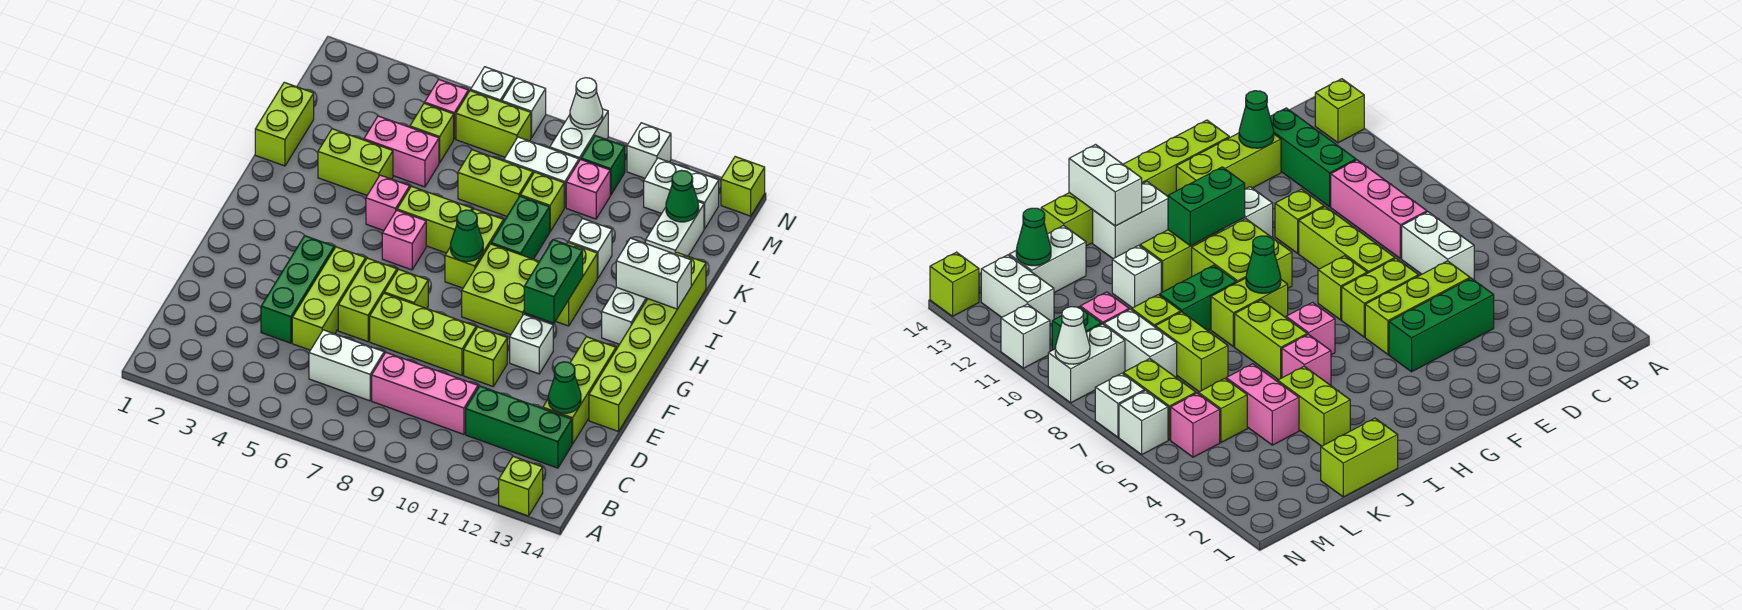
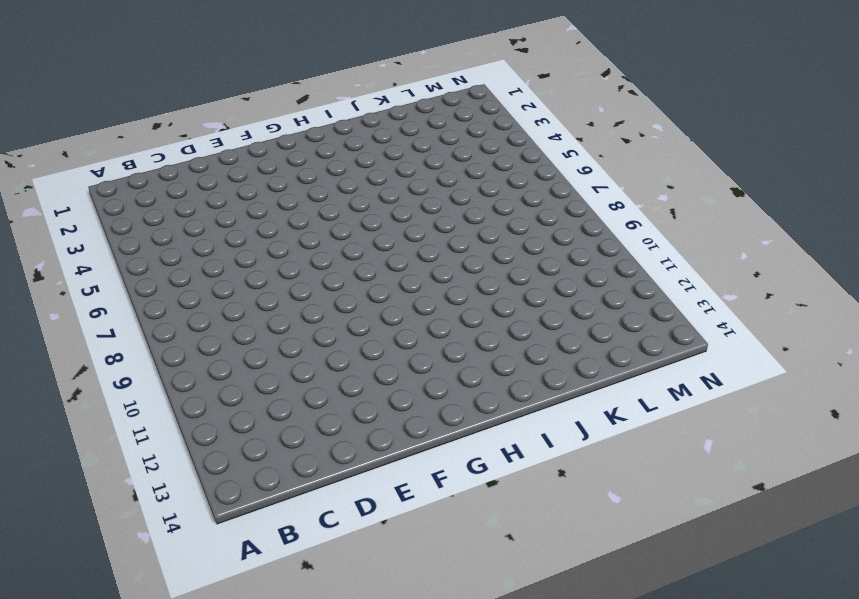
none -> lime 1x1 brick [499,456,543,516]
none -> white 1x2 brick [309,330,384,401]
none -> pink 1x3 brick [372,353,478,434]
none -> green 1x3 brick [466,386,572,468]

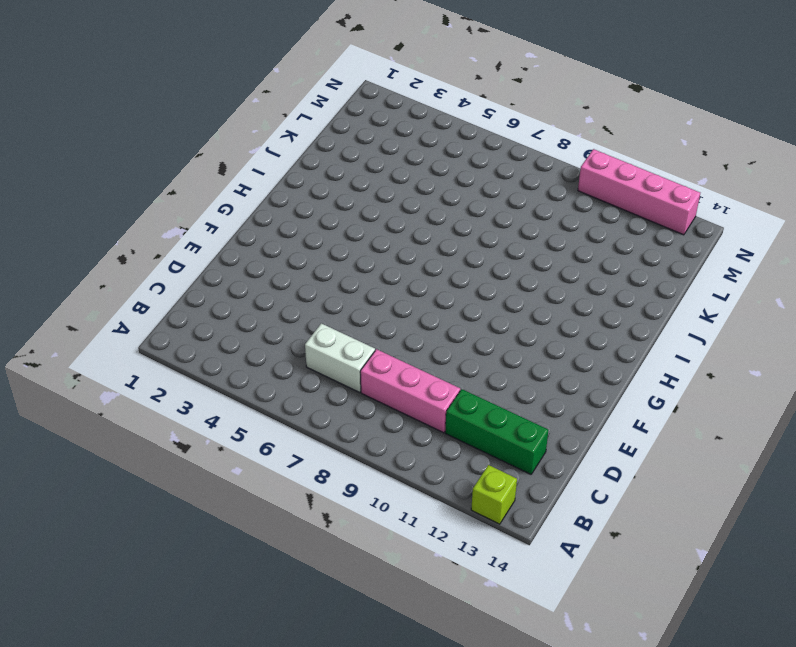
pink 1x4 brick [578,149,700,235] -> white 1x1 brick [627,123,671,178]
none -> green 1x3 brick [261,236,334,343]
none -> lime 1x3 brick [292,247,366,350]
none -> lime 1x3 brick [543,337,616,444]
none -> lime 1x2 brick [338,258,397,342]

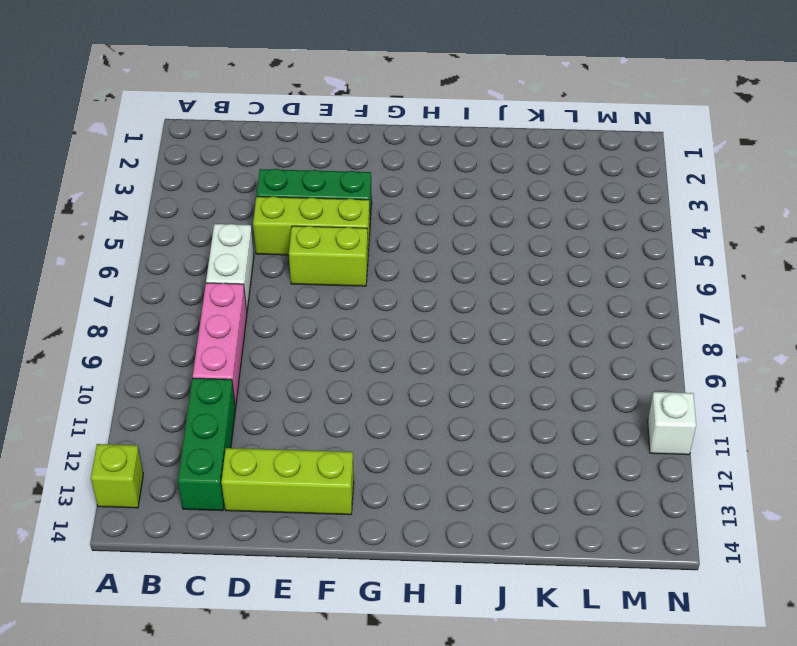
none -> lime 1x3 brick [370,293,476,375]
none -> lime 1x1 brick [464,327,507,386]
none -> lime 1x6 brick [589,252,706,432]
none -> lime 1x1 brick [384,269,428,309]

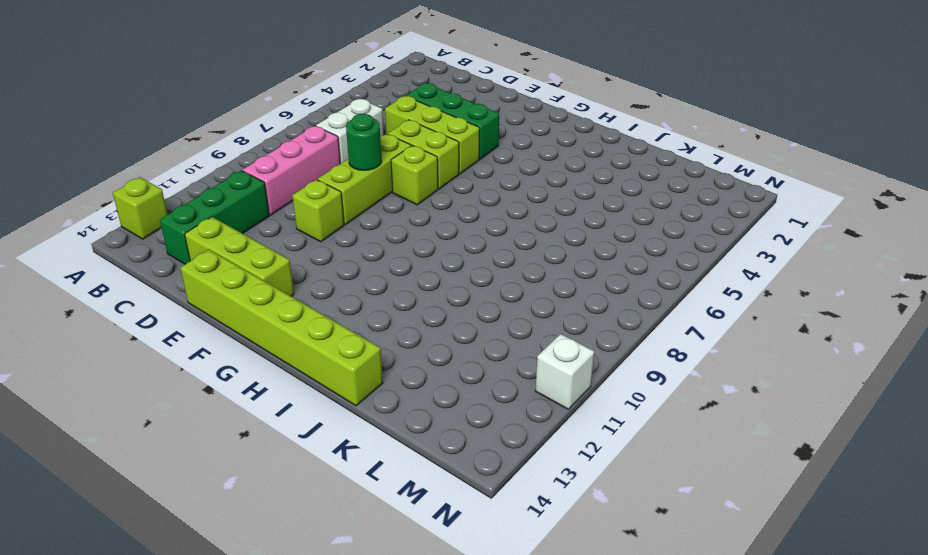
green 1x1 round brick [346,114,382,170] -> none
none -> white 1x1 brick [510,314,553,374]
none -> lime 2x2 brick [462,244,539,335]
none -> pink 1x1 brick [382,210,426,270]
none -> lime 1x2 brick [445,209,504,288]

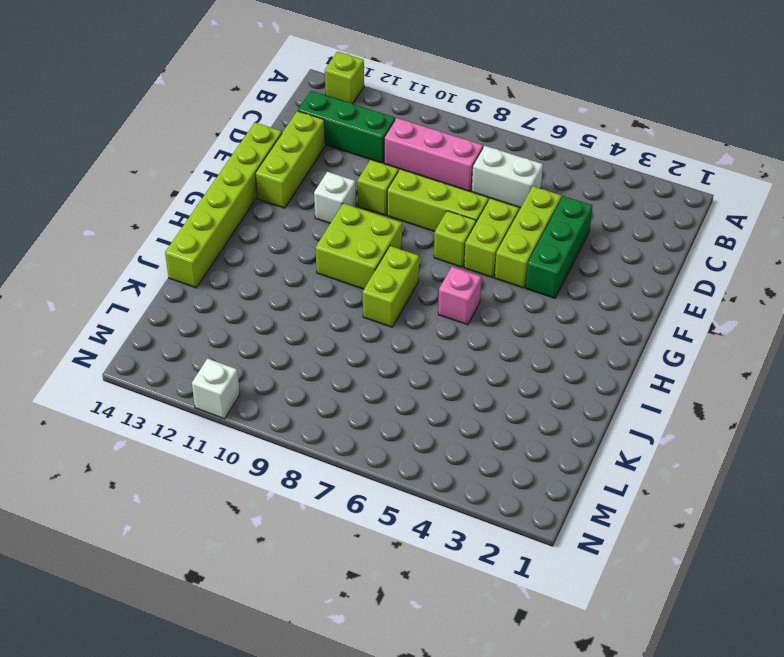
none -> lime 1x2 brick [556,243,597,326]
none -> white 1x2 brick [602,287,647,344]
none -> pink 1x1 brick [366,175,410,231]
none -> lime 1x2 brick [397,186,472,253]

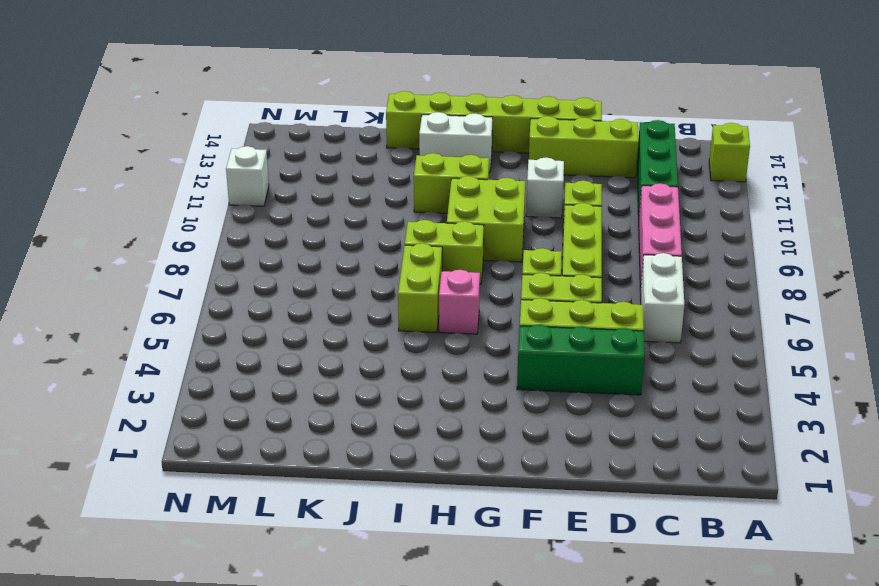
none -> pink 1x1 brick [366,175,410,231]
none -> green 1x2 brick [491,196,550,259]
none -> lime 1x2 brick [255,82,314,166]
none -> lime 1x2 brick [318,129,393,195]

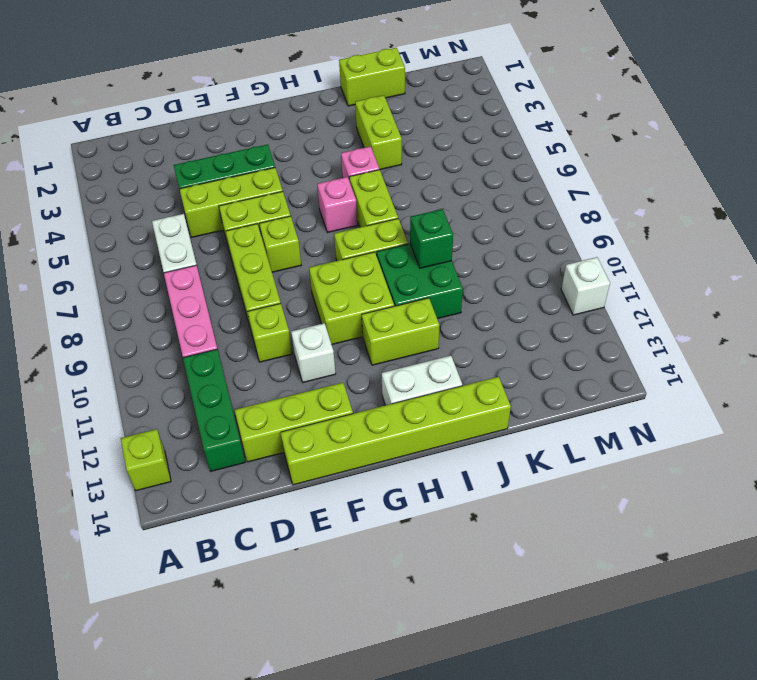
green 2x2 brick [377,244,463,319] -> green 1x2 brick [491,196,550,259]
green 1x1 brick [410,209,453,268] -> green 1x1 brick moved to [581,136,625,195]
none -> white 1x1 brick [568,218,612,278]
none -> pink 1x2 brick [364,116,439,187]
none -> lime 1x2 brick [458,150,533,216]
none -> lime 1x1 brick [520,172,564,231]

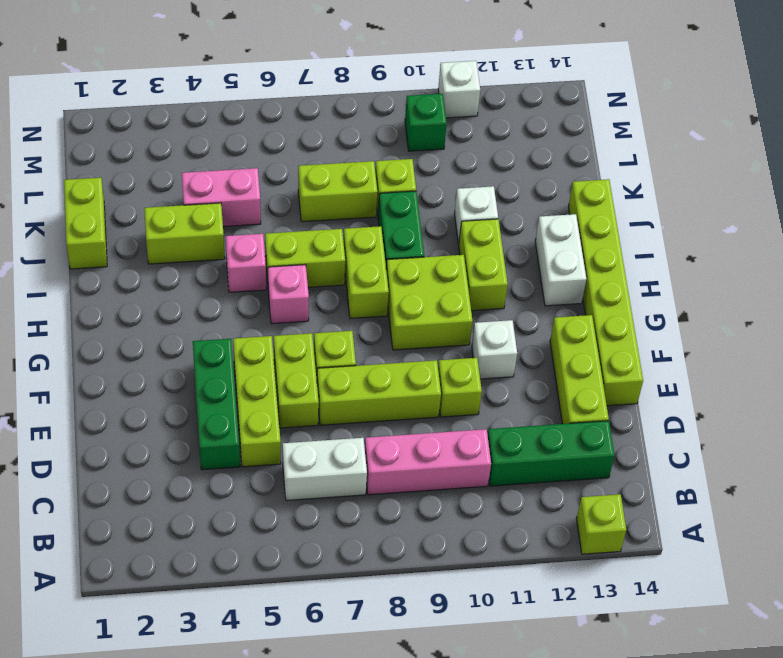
none -> white 1x2 brick [646,202,704,256]
none -> lime 1x1 brick [410,103,454,163]
none -> white 1x2 brick [504,137,579,208]
none -> pink 1x1 brick [566,160,610,219]

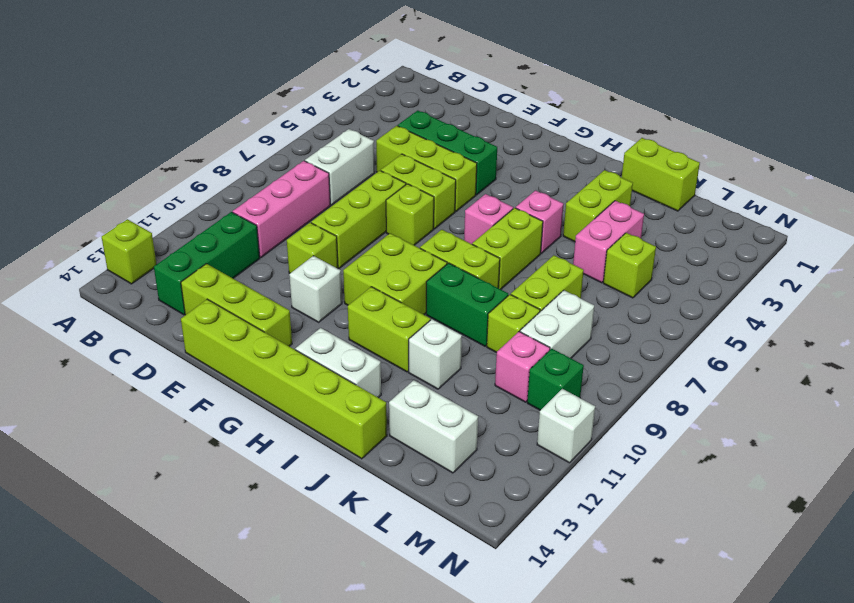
none -> pink 1x1 brick [425,79,468,139]
none -> lime 1x2 brick [456,91,531,157]
none -> white 1x2 brick [550,109,608,161]
none -> white 1x2 brick [644,158,719,229]

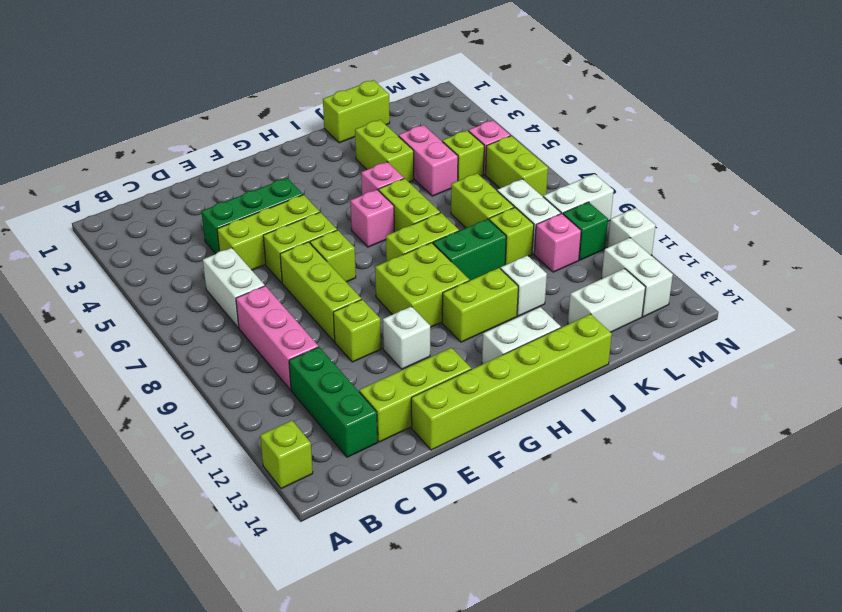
none -> white 1x1 brick [471,67,514,102]
none -> white 1x1 brick [502,78,546,138]
none -> lime 1x1 brick [721,157,765,216]
none -> green 1x1 cone [548,362,581,413]

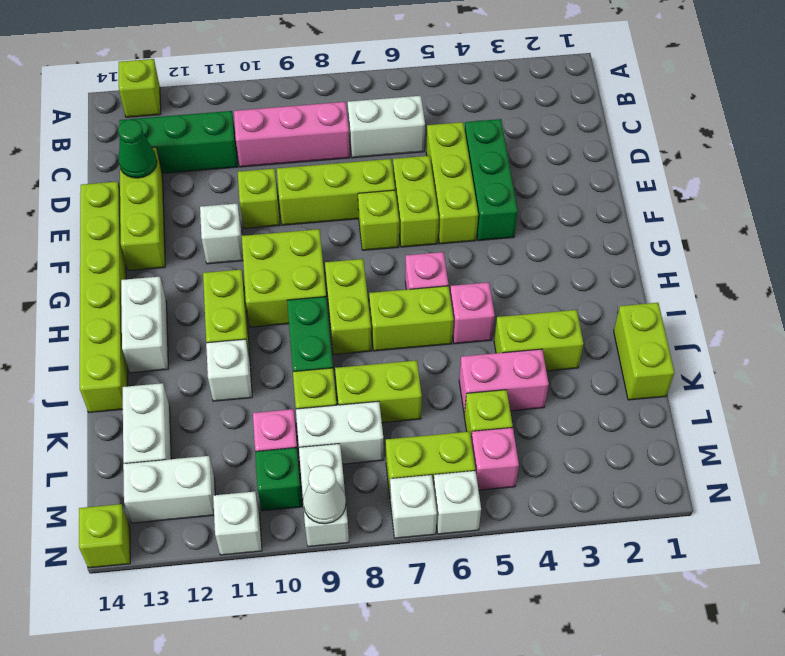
none -> green 1x2 brick [524,240,583,323]
none -> green 1x1 cone [451,210,483,262]
none -> white 1x2 brick [616,238,691,309]
none -> green 1x1 cone [666,170,699,222]

